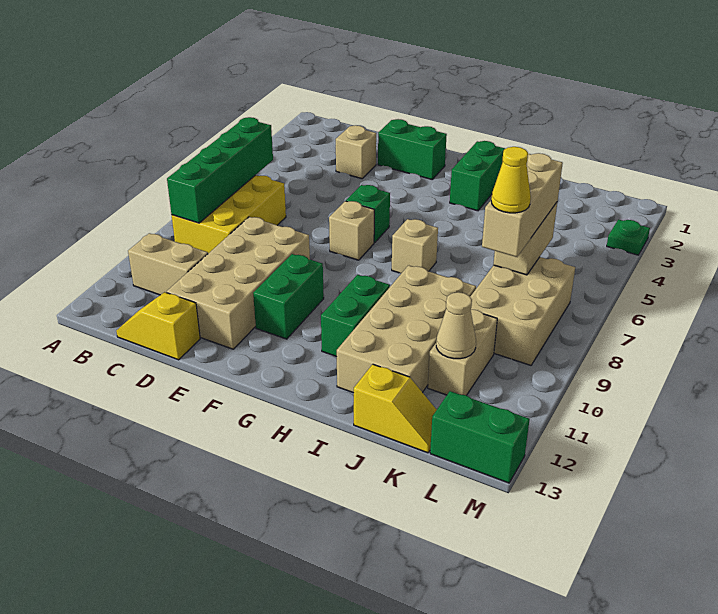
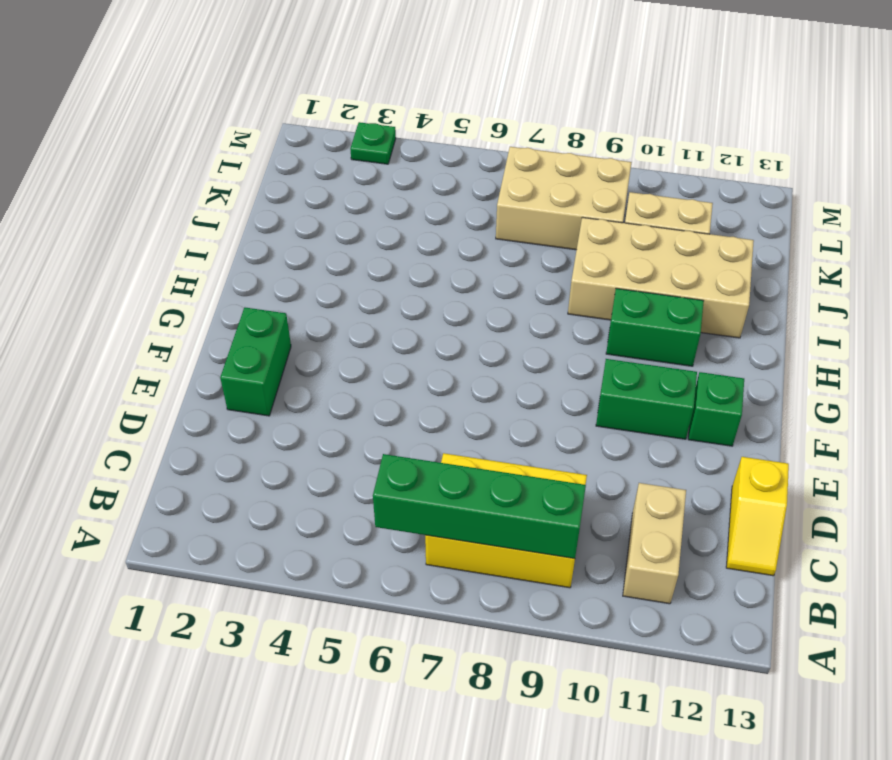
green 1x1 brick [688,372,744,446] -> green 1x1 brick moved to [346,185,390,243]
none -> tan 1x1 brick [336,125,376,179]
none -> tan 2x4 brick [167,217,310,349]
none -> tan 1x1 brick [329,201,374,260]

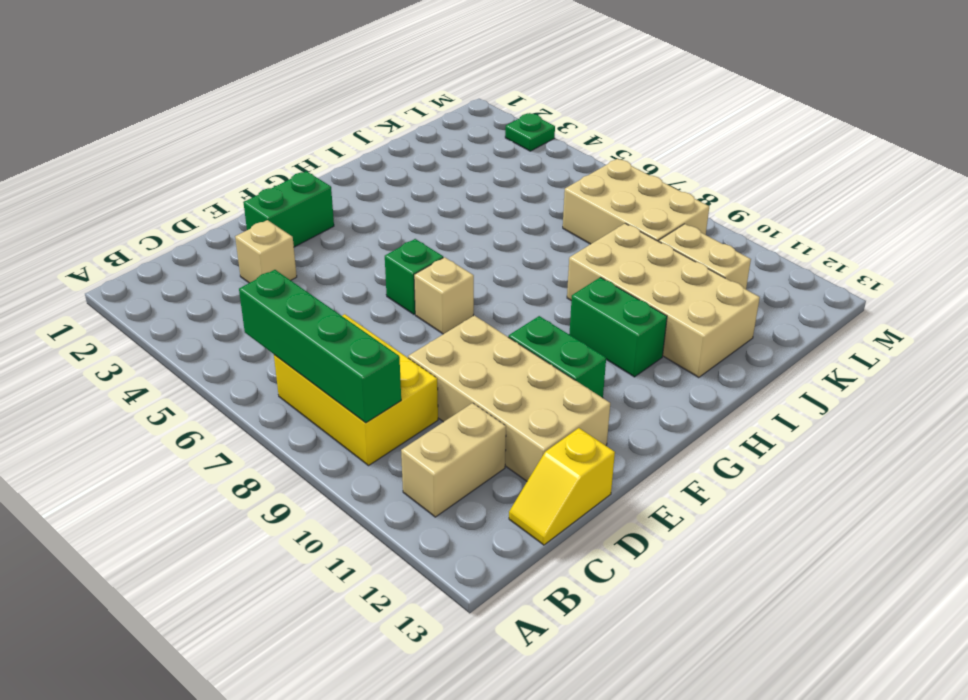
none -> green 1x2 brick [450,141,505,211]
none -> tan 1x1 brick [392,219,438,273]
none -> yellow 1x2 slope [354,364,437,453]

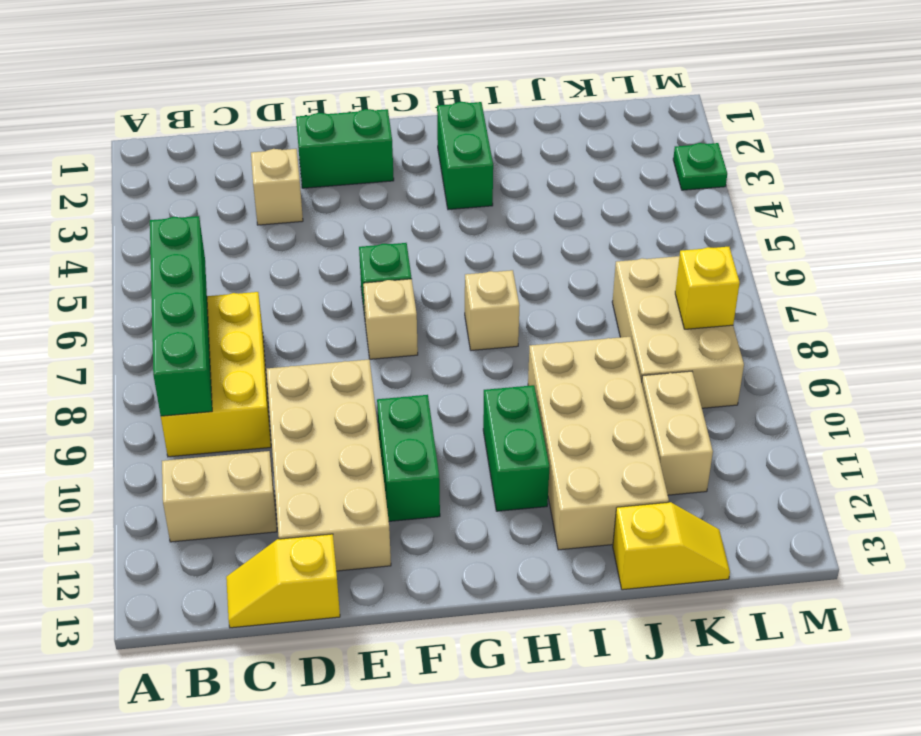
yellow 1x1 brick [675,247,740,329] -> none
none -> green 1x2 brick [430,391,530,483]
none -> tan 1x2 brick [493,203,557,275]
none -> tan 1x1 cone [436,292,476,359]

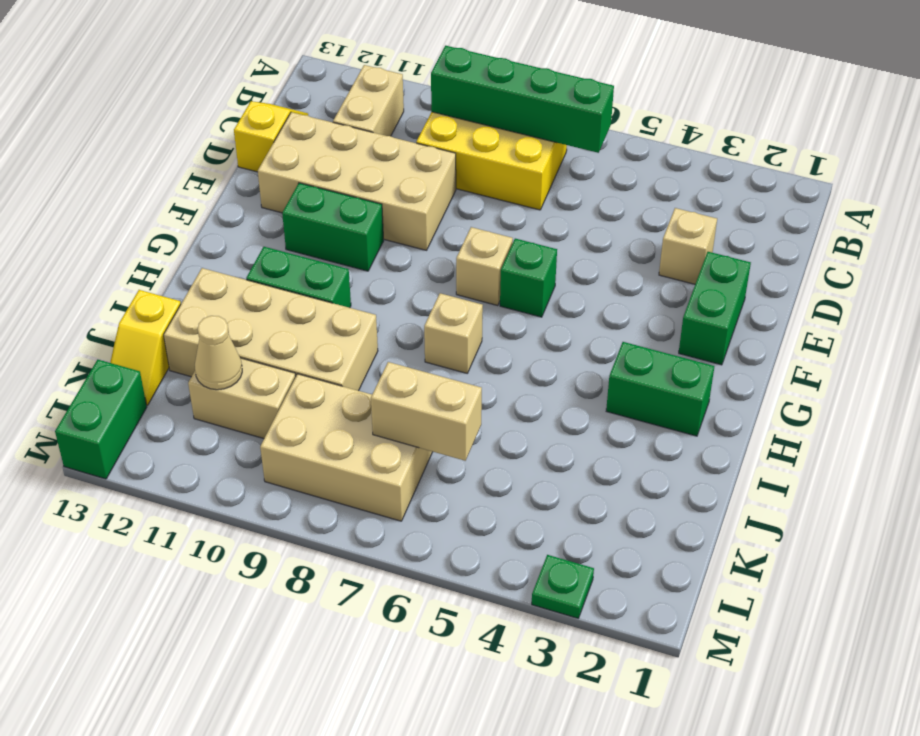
none -> tan 1x3 brick [482,153,563,257]
none -> yellow 1x1 cone [491,147,531,213]

